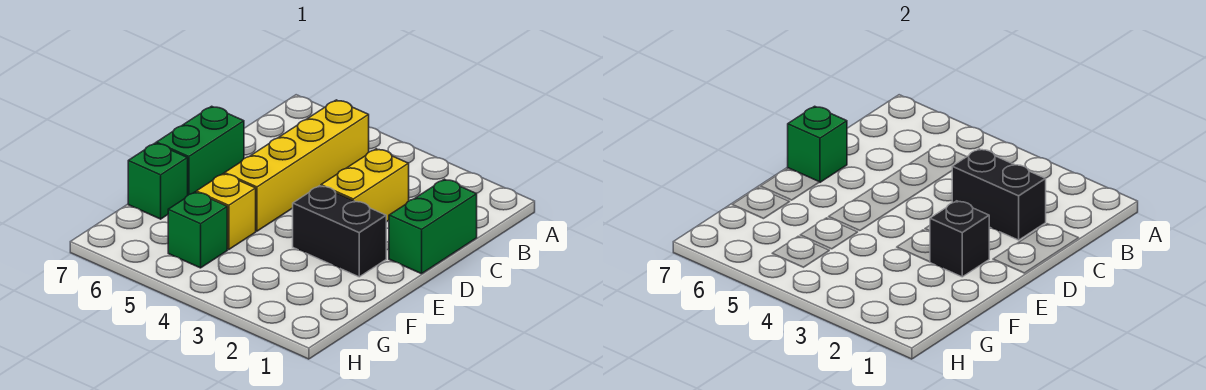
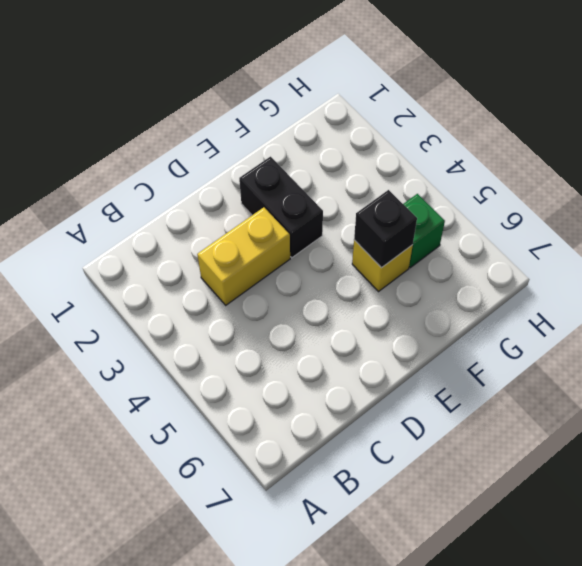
black 1x1 brick [354,190,417,268] -> black 1x1 brick moved to [930,201,989,277]
none -> yellow 1x4 brick [225,100,369,231]
none -> green 1x2 brick [389,179,477,274]

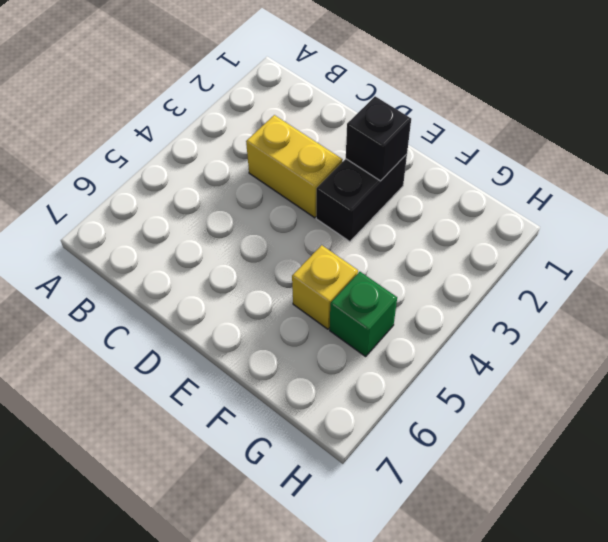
none -> yellow 1x4 brick [225,100,369,231]
none -> green 1x2 brick [389,179,477,274]

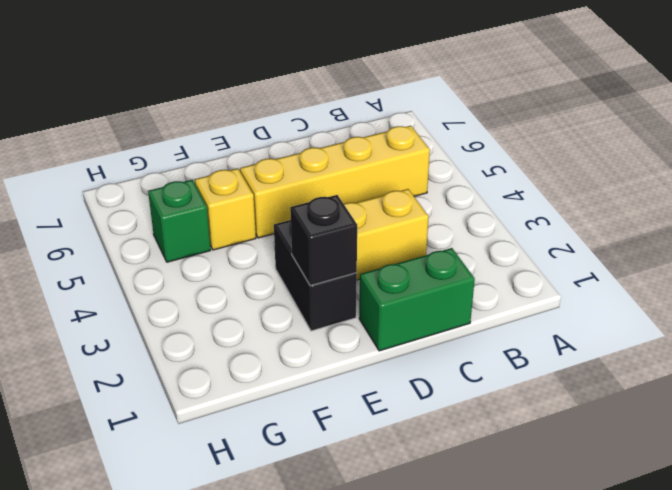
none -> green 1x2 brick [156,106,244,195]
none -> green 1x1 brick [128,143,188,219]

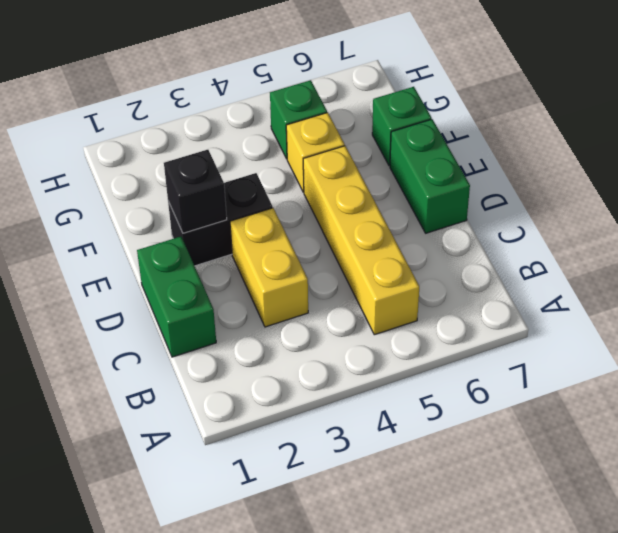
none -> black 1x2 brick [952,149,1046,240]
none -> green 1x1 brick [788,106,847,182]

